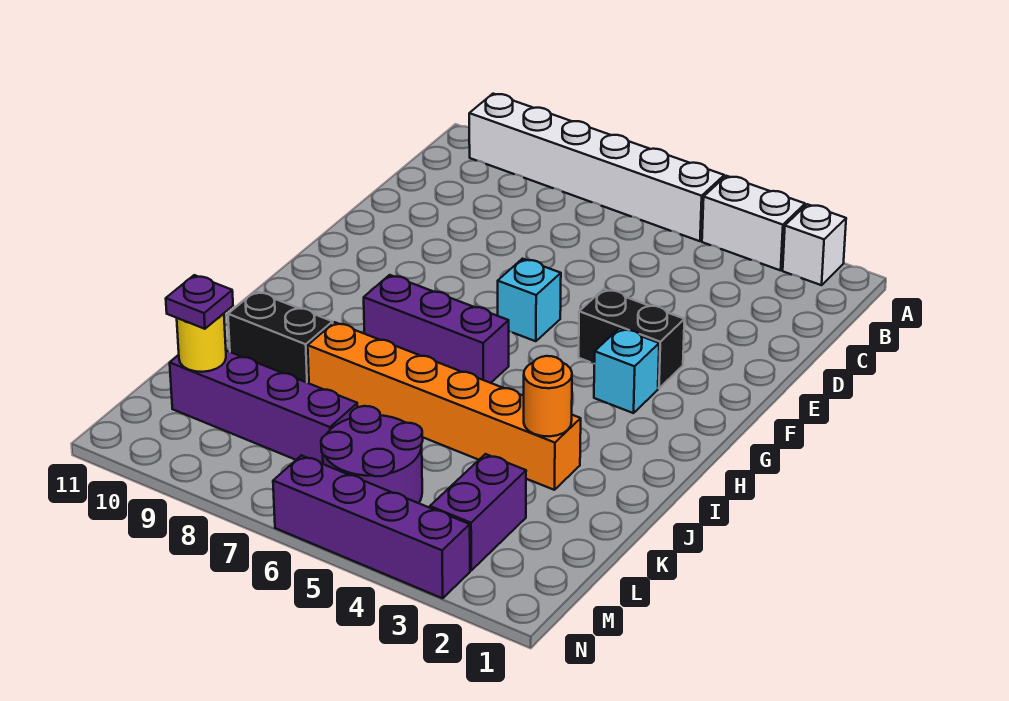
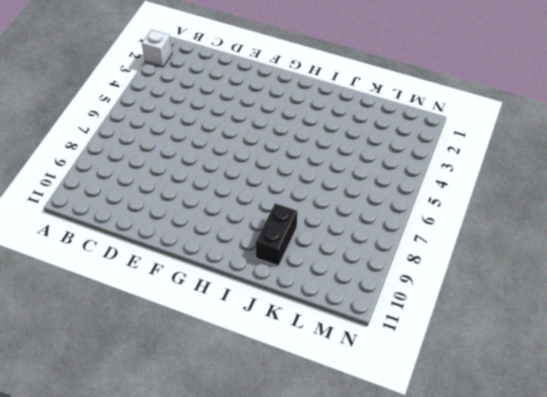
none -> white 1x2 brick [702,176,805,270]
none -> white 1x6 brick [469,94,724,241]
none -> black 1x2 brick [579,289,684,388]

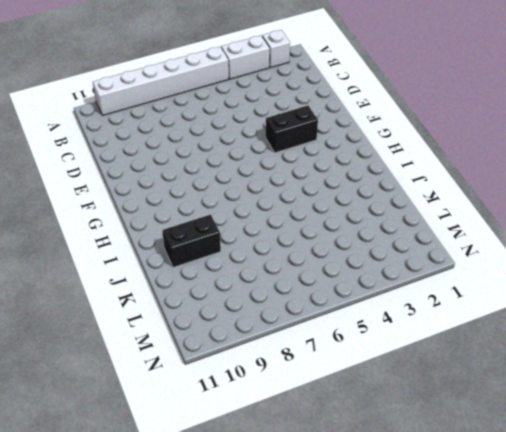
none -> cyan 1x1 brick [498,259,561,341]
none -> cyan 1x1 brick [594,328,659,413]
none -> purple 1x3 brick [364,275,509,383]

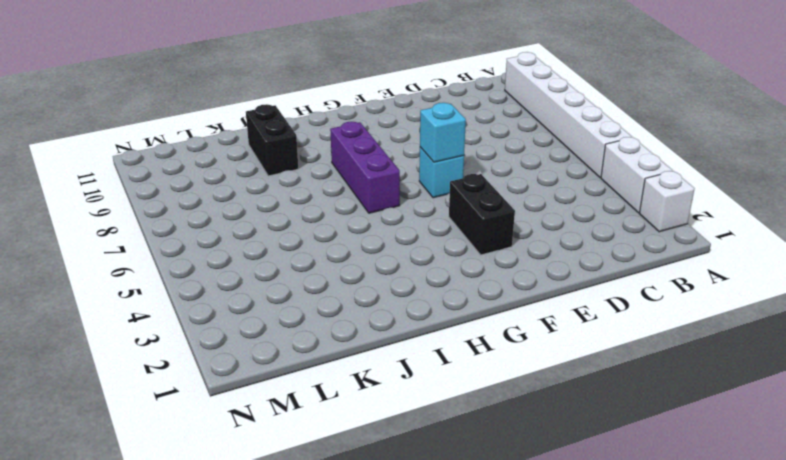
cyan 1x1 brick [420,103,466,162] -> cyan 1x1 brick moved to [594,328,659,413]
none -> orange 1x6 brick [308,322,581,490]
none -> purple 1x2 brick [430,454,526,570]
none -> purple 2x2 round brick [321,406,423,503]

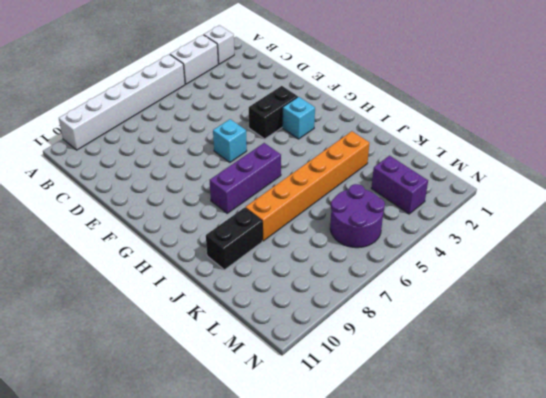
none -> purple 1x4 brick [170,351,358,464]
none -> purple 1x4 brick [273,455,470,598]
none -> orange 1x1 round brick [524,356,572,436]

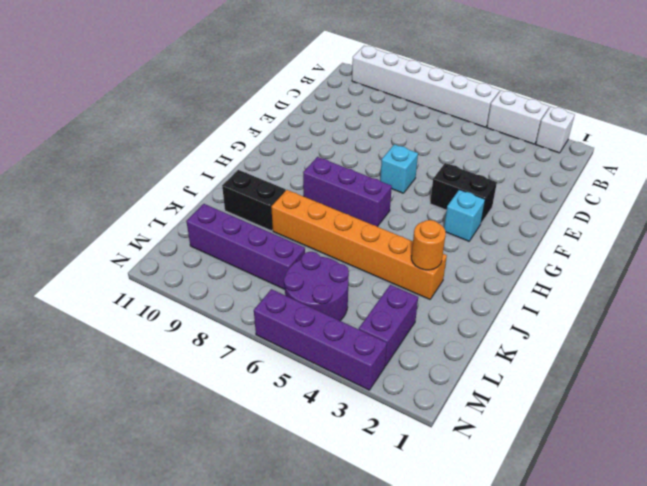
none -> yellow 1x1 round brick [177,314,226,372]
none -> purple 1x1 plate [166,275,233,329]

